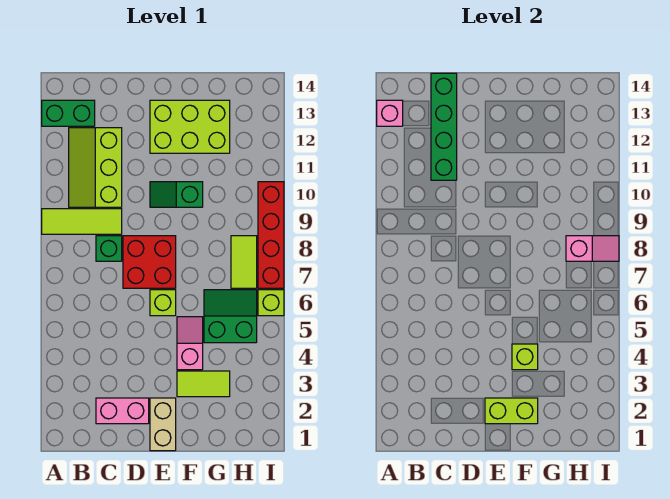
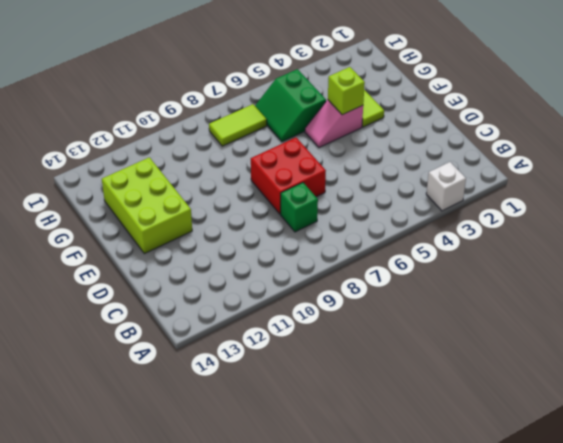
white 1x1 brick [426,162,466,211] -> none
none -> lime 1x3 tile [42,209,122,234]
none -> green 1x2 brick [42,100,95,126]
none -> lime 2x3 slope [69,128,122,207]

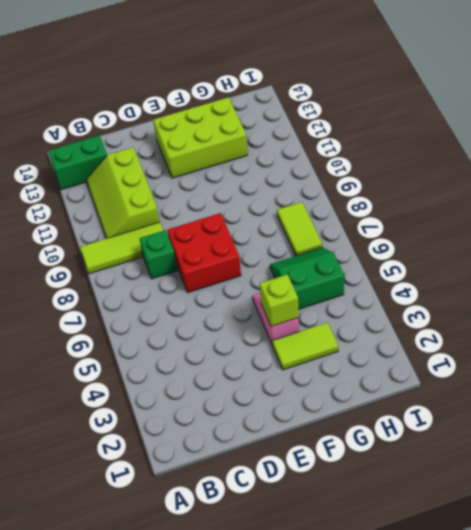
none -> pink 1x2 brick [96,398,149,424]
none -> tan 1x2 brick [150,398,176,451]
none -> lime 1x1 brick [150,290,176,316]

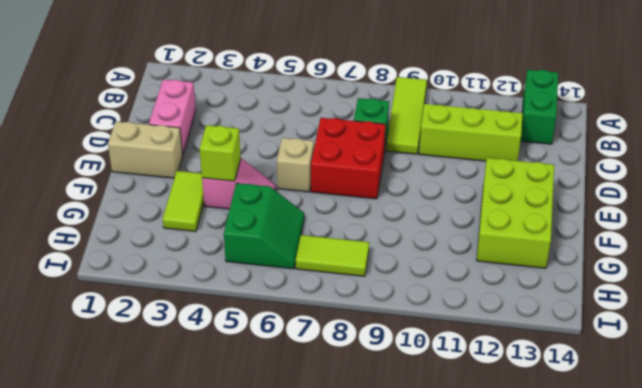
tan 1x1 brick [277,138,314,192] -> lime 1x1 brick [150,290,176,316]
none -> green 1x2 slope [150,182,203,207]
none -> lime 1x1 brick [258,290,284,316]
none -> red 1x4 brick [258,182,284,288]

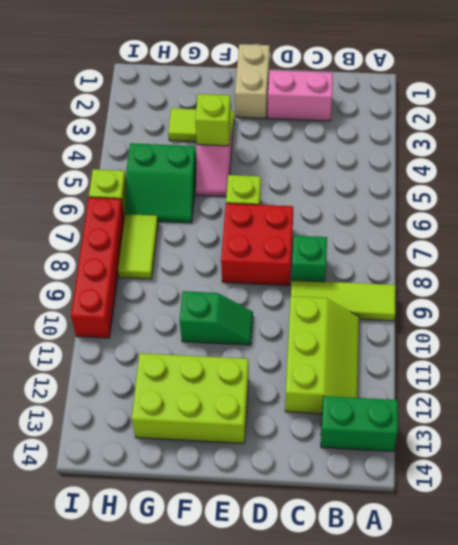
none -> pink 1x1 brick [377,100,403,126]
none -> green 1x4 brick [431,73,457,180]
none -> lime 1x2 brick [485,398,538,424]

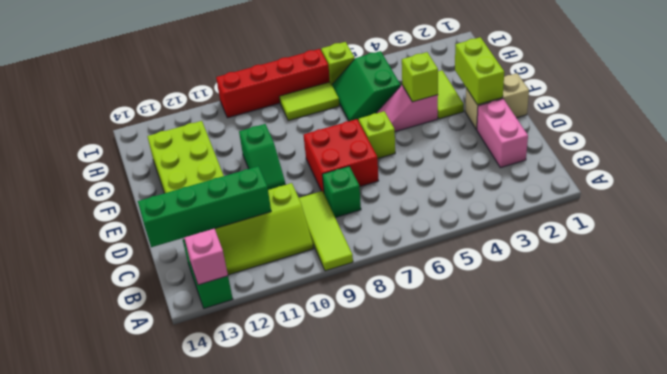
none -> pink 1x2 slope [566,236,619,261]

